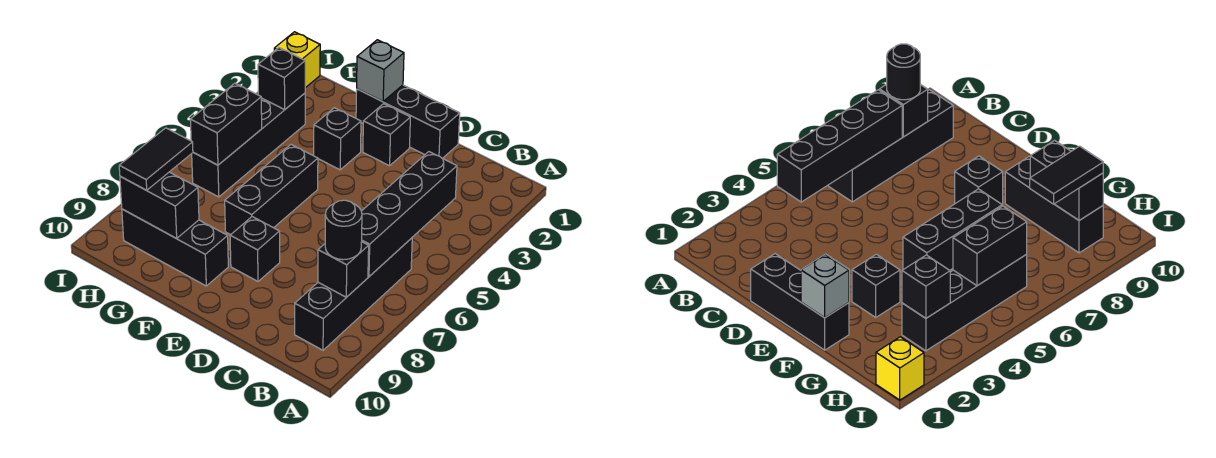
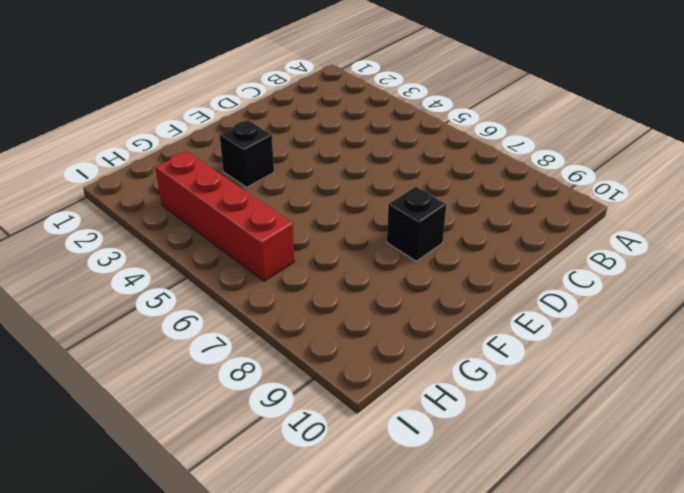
red 1x4 brick [155,151,295,281] -> black 1x4 brick [192,93,305,197]
none -> black 1x4 brick [295,238,412,350]
none -> black 1x3 brick [356,85,460,158]
none -> black 1x1 brick [363,104,410,166]

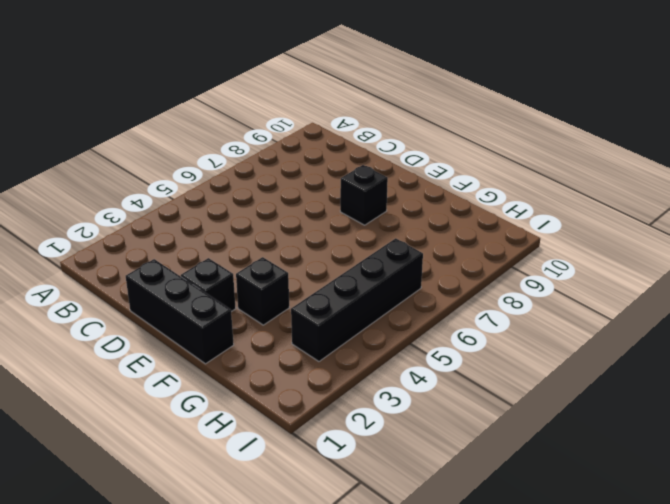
none -> black 1x4 brick [295,238,412,350]
none -> black 1x3 brick [225,145,318,235]
none -> black 1x3 brick [122,209,228,286]

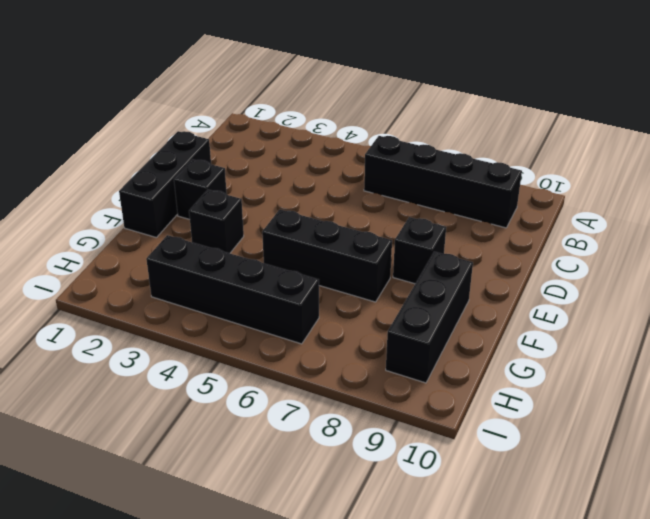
none -> yellow 1x1 brick [274,32,320,88]
none -> black 1x4 brick [361,152,457,276]
none -> black 1x1 brick [318,242,369,297]

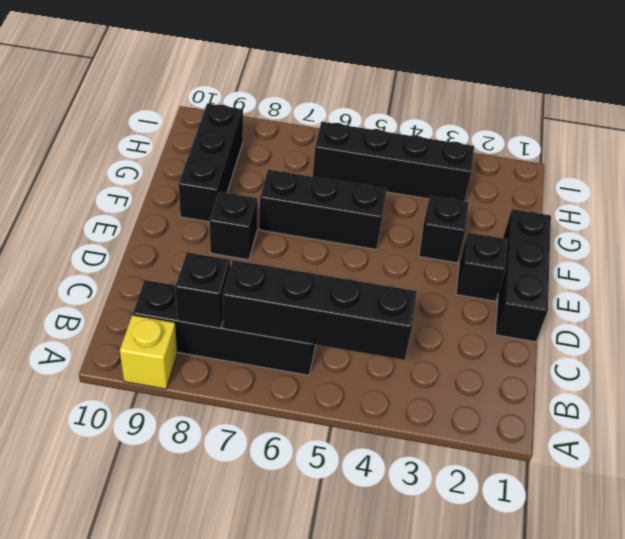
yellow 1x1 brick [120,315,177,389] -> yellow 1x1 brick moved to [274,32,320,88]
none -> grey 1x1 brick [357,40,404,102]
none -> black 1x2 brick [120,172,199,238]
none -> black 1x1 brick [258,48,305,110]

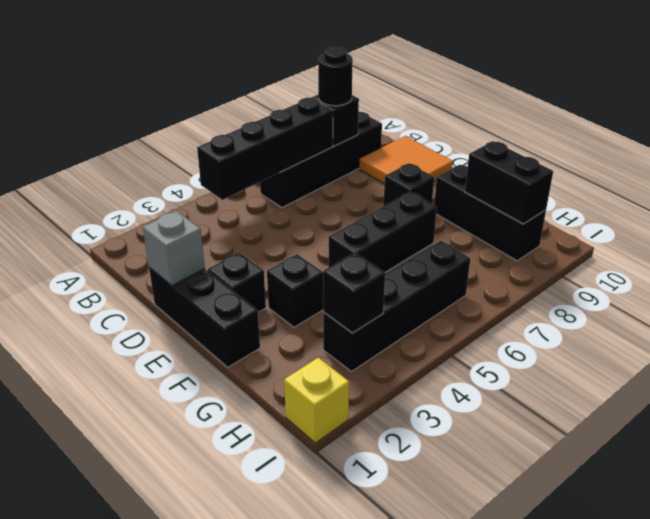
orange 2x2 tile [359,136,453,184] -> none
grey 1x1 brick [143,211,205,286] -> grey 1x1 brick moved to [357,40,404,102]
none -> black 1x2 brick [190,83,262,165]
none -> black 1x2 tile [119,128,193,190]

